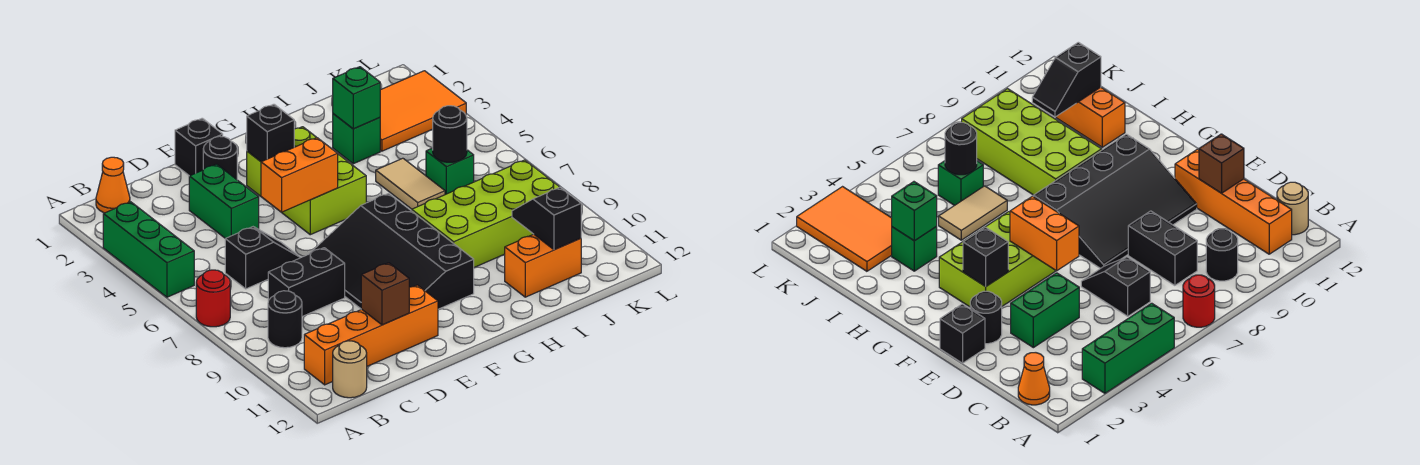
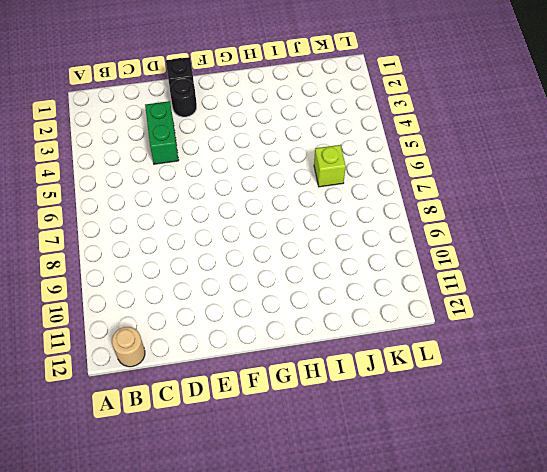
lime 1x1 brick [314,145,346,187] -> green 1x1 brick [426,148,474,195]
none -> green 1x3 brick [103,202,194,297]
none -> red 1x1 round brick [196,270,230,327]
none -> orange 1x1 cone [96,157,130,213]

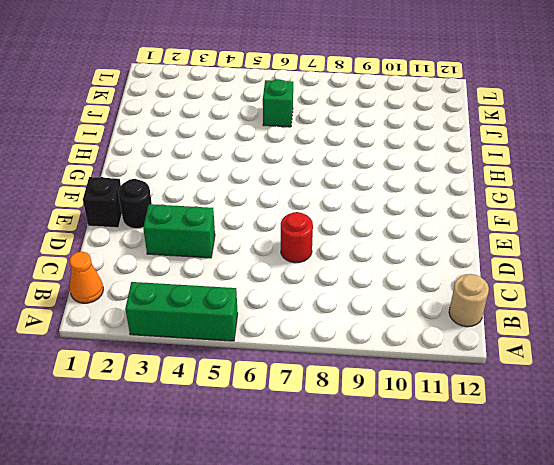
red 1x1 round brick [281,212,313,263] -> red 1x1 round brick moved to [196,270,230,327]
none -> black 1x1 round brick [268,291,302,348]
none -> orange 1x4 brick [304,285,438,385]
none -> black 1x2 slope [225,227,300,289]

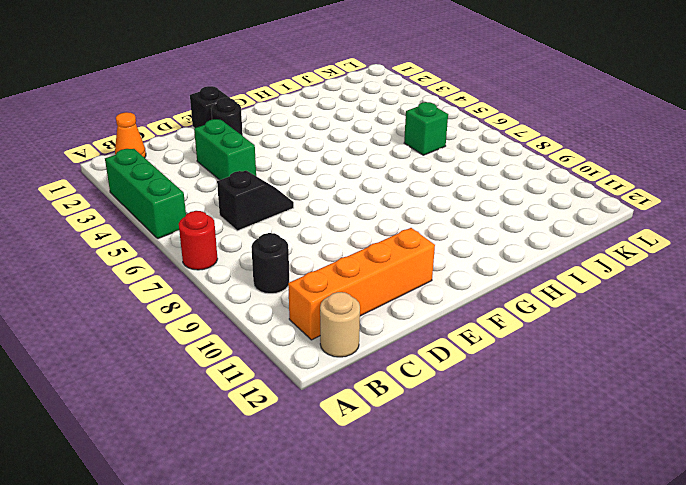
none -> black 1x2 brick [268,248,345,316]
none -> black 3x4 slope [309,193,474,309]
none -> lime 2x3 brick [247,127,366,235]

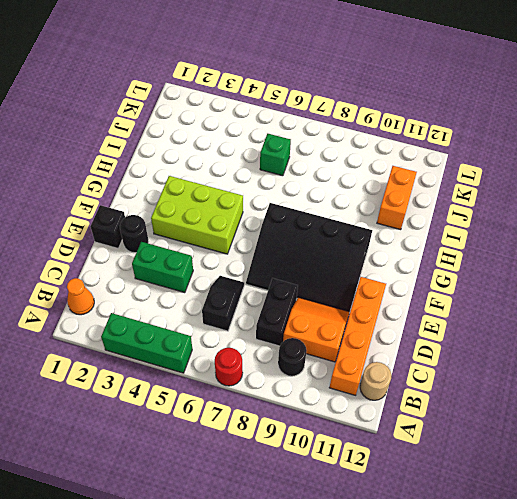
orange 2x2 slope [283,298,350,362] -> none
none -> lime 2x4 brick [412,160,559,267]
none -> green 1x1 brick [333,114,380,164]
none -> tan 1x2 tile [376,158,445,209]

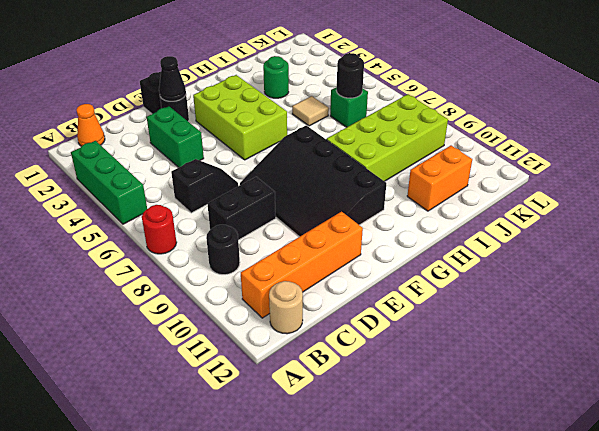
black 1x1 cone [159,56,186,101] -> none
green 1x1 round brick [263,56,289,98] -> green 1x1 brick [333,114,380,164]
tan 1x1 tile [292,96,329,126] -> tan 1x2 tile [376,158,445,209]
none -> orange 2x3 tile [380,71,466,151]
none -> brown 1x1 brick [361,263,409,325]
none -> orange 1x2 brick [261,138,338,212]

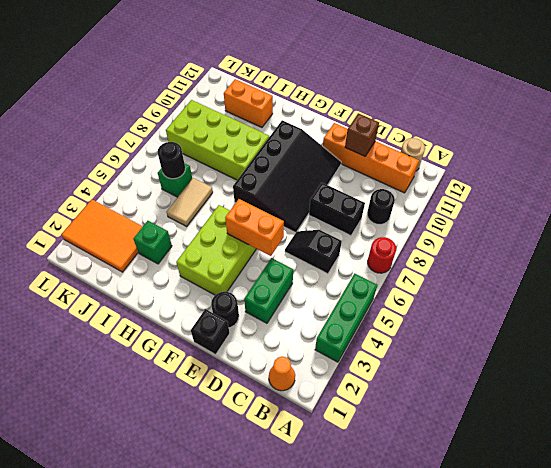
none -> black 1x1 brick [247,104,294,162]
none -> green 1x1 brick [333,67,380,129]
none -> black 1x2 slope [512,187,581,250]

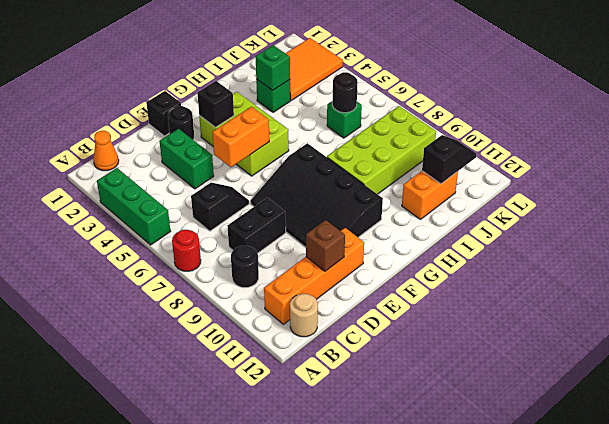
black 1x2 slope [422,135,476,184] -> black 1x2 slope turned to [512,187,581,250]
none -> tan 1x2 tile [376,158,445,209]

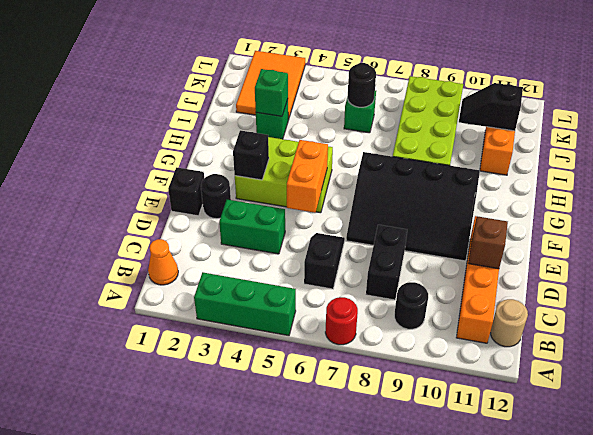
none -> tan 1x2 tile [376,158,445,209]

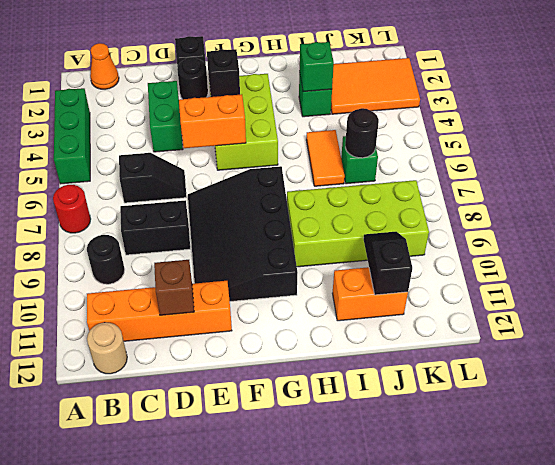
orange 1x2 tile [306,130,345,186] -> tan 1x2 tile [376,158,445,209]

